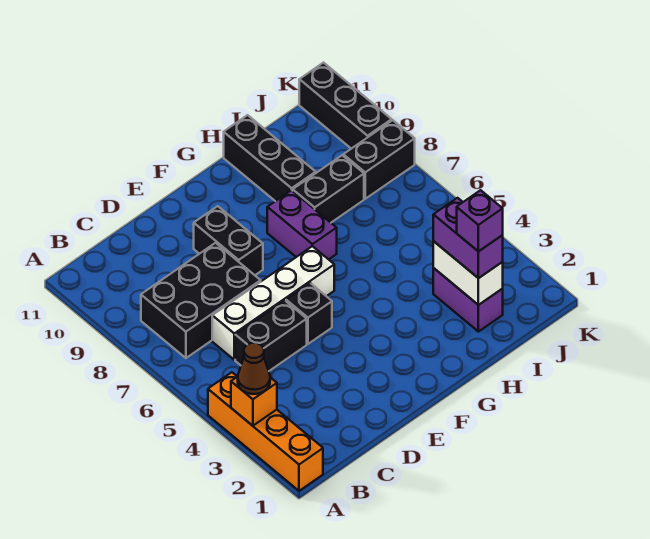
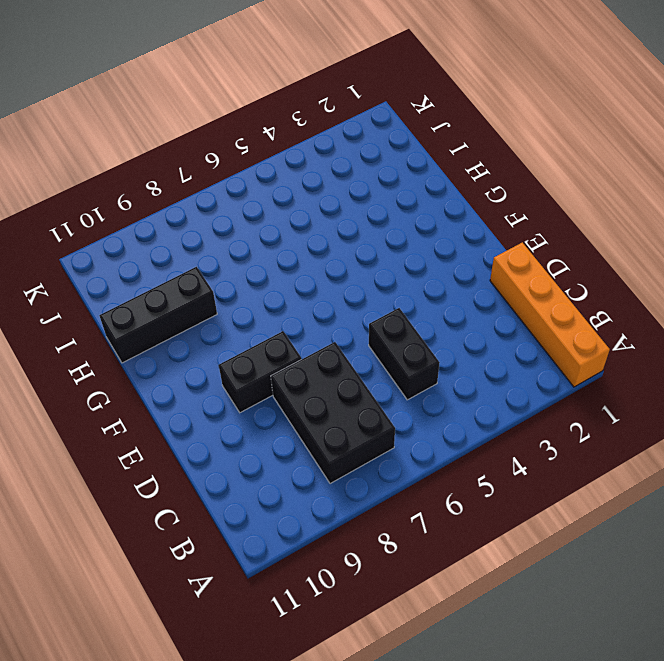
orange 1x4 brick [490,242,610,387] -> orange 1x4 brick turned to [208,372,323,491]
none -> white 1x4 brick [212,246,334,360]
none -> black 1x1 brick [286,283,332,344]
none -> purple 1x2 brick [267,190,337,259]

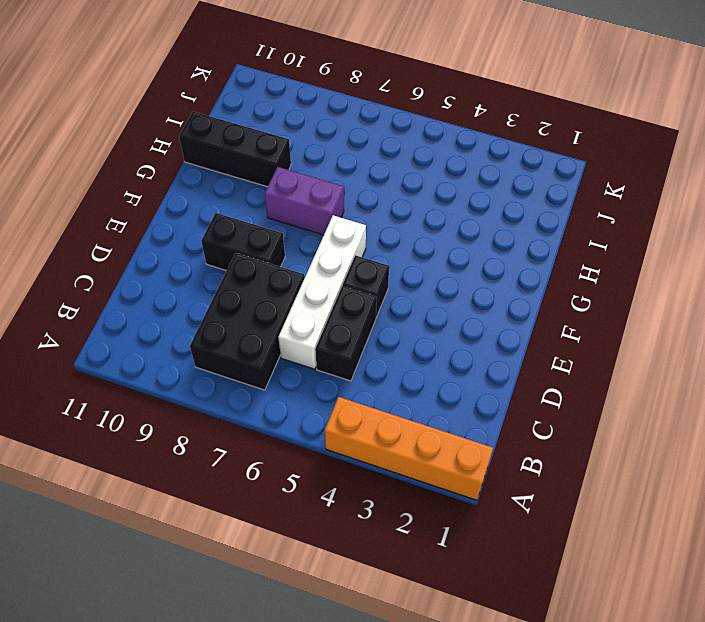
none -> black 1x2 brick [293,155,364,223]
none -> purple 1x2 brick [433,268,503,332]
none -> black 1x2 brick [343,120,415,199]

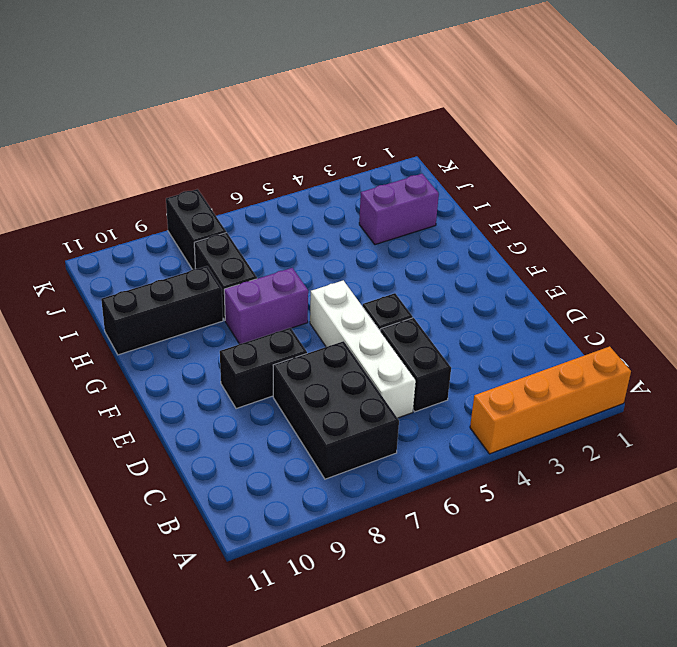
none -> black 1x3 brick [299,63,392,149]
none -> orange 1x1 brick [231,377,277,426]
none -> white 1x2 brick [433,241,503,305]

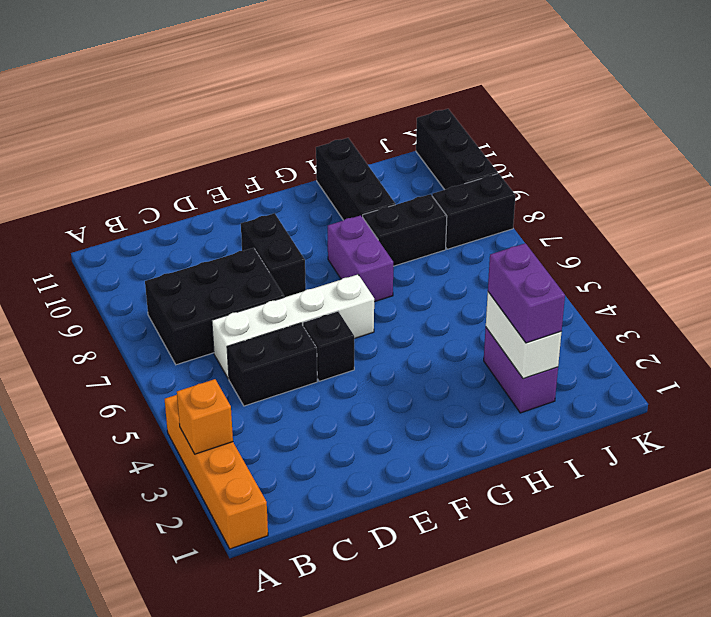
none -> brown 1x1 cone [238,343,270,394]
none -> purple 1x1 brick [457,190,503,252]

